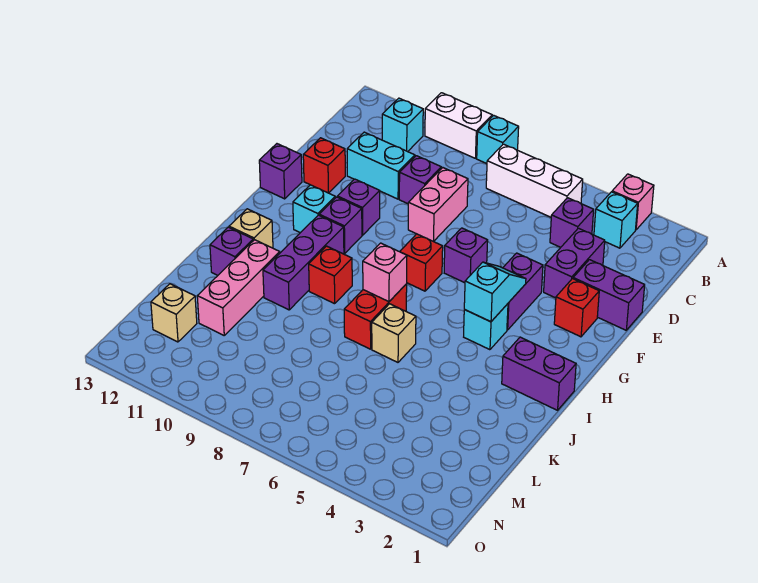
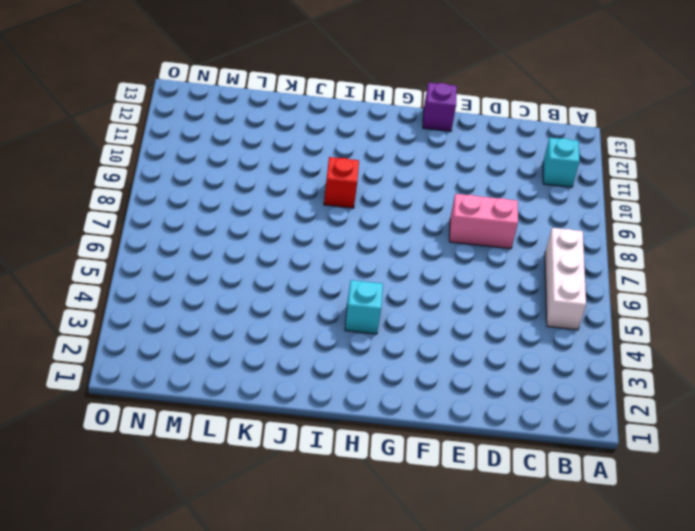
none -> pink 1x1 brick [612,174,654,230]
none -> cyan 1x1 brick [477,115,519,164]
none -> white 1x2 brick [425,93,492,158]
none -> cyan 1x1 brick [594,192,638,248]

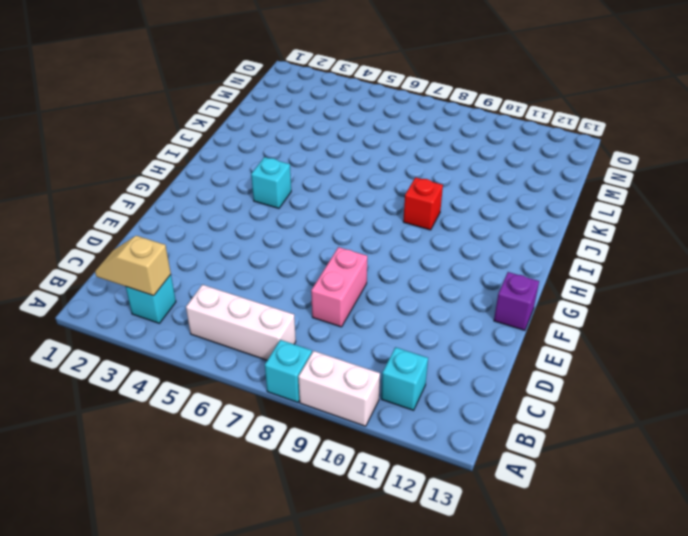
tan 1x2 slope [95,236,171,296] -> none
none -> pink 1x1 brick [612,174,654,230]
none -> purple 1x1 brick [550,198,594,247]
none -> purple 1x2 brick [544,228,605,298]
none -> purple 1x1 brick [399,156,441,204]

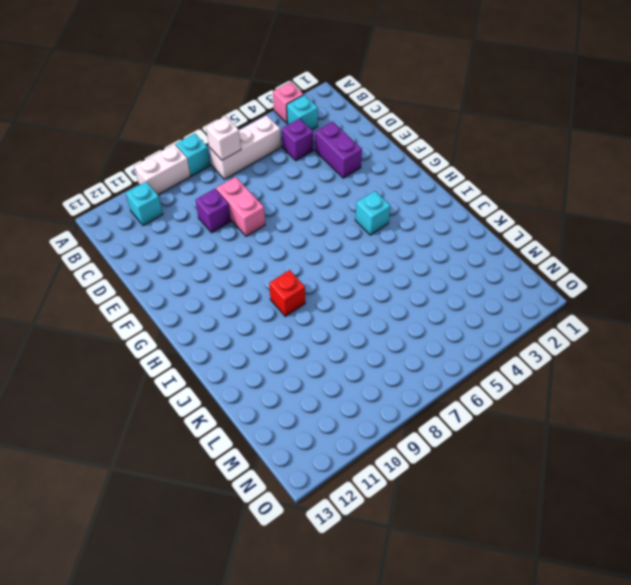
white 1x1 brick [206,116,241,160] -> none
none -> cyan 1x2 brick [347,132,415,199]
none -> purple 1x2 brick [573,260,645,330]
none -> red 1x1 brick [303,138,345,193]
none -> red 1x1 brick [554,279,599,337]

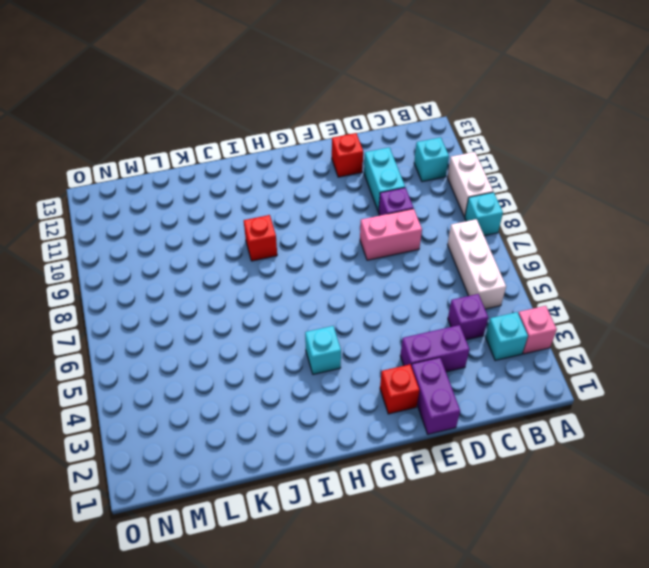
none -> purple 1x2 brick [503,253,543,330]
none -> purple 1x1 brick [444,228,488,283]
none -> purple 1x1 brick [337,179,380,235]
none -> purple 1x1 brick [259,144,302,199]

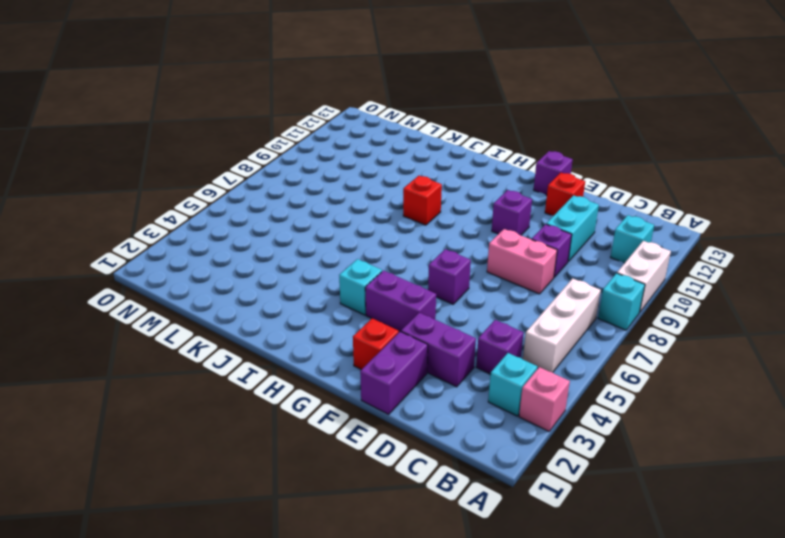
none -> red 1x1 brick [400,234,443,291]
none -> purple 1x1 brick [319,197,362,253]
none -> cyan 1x1 brick [293,185,335,233]
none -> purple 1x3 brick [263,215,344,310]

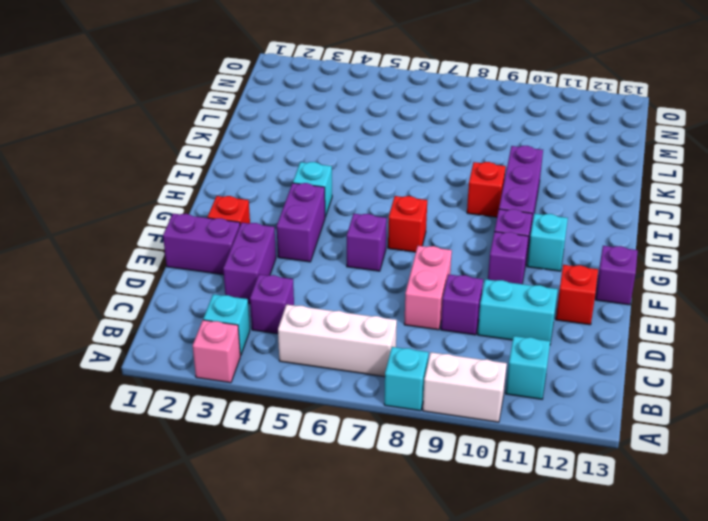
none -> purple 1x2 brick [502,337,576,410]
none -> red 1x2 brick [344,284,407,349]
none -> tan 1x1 brick [229,209,273,248]
none -> tan 1x1 brick [372,304,416,362]

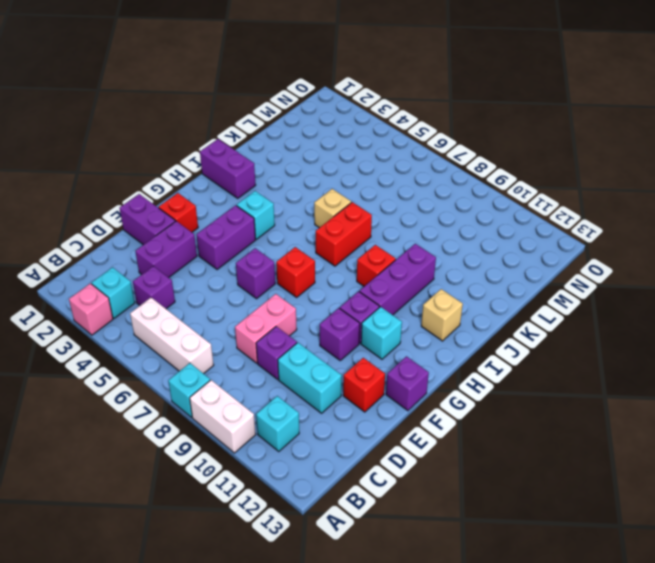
none -> pink 1x3 brick [197,240,280,335]
none -> purple 1x1 brick [210,227,253,275]
none -> tan 1x1 brick [151,284,197,342]
none -> cyan 1x2 slope [464,262,526,322]

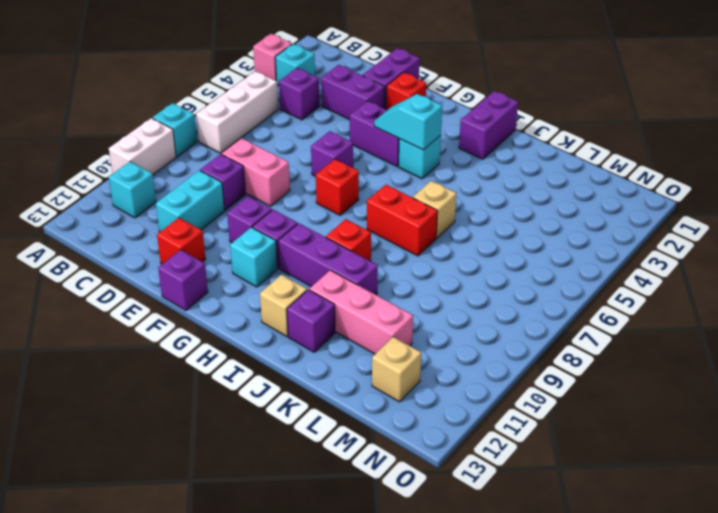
none -> pink 1x1 brick [363,243,407,302]

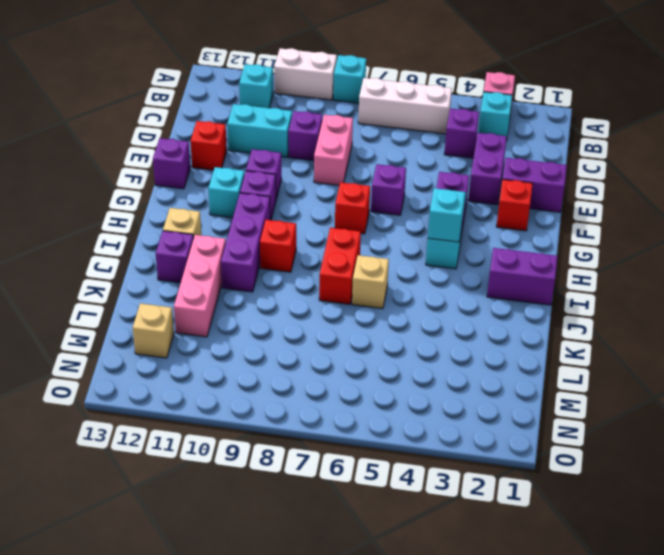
none -> pink 1x1 brick [363,243,407,302]

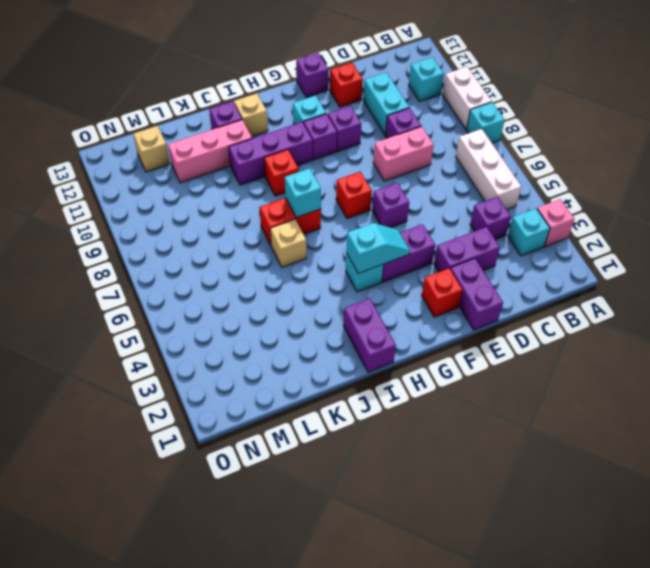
cyan 1x1 brick [285,168,321,217] -> pink 1x1 brick [363,243,407,302]

